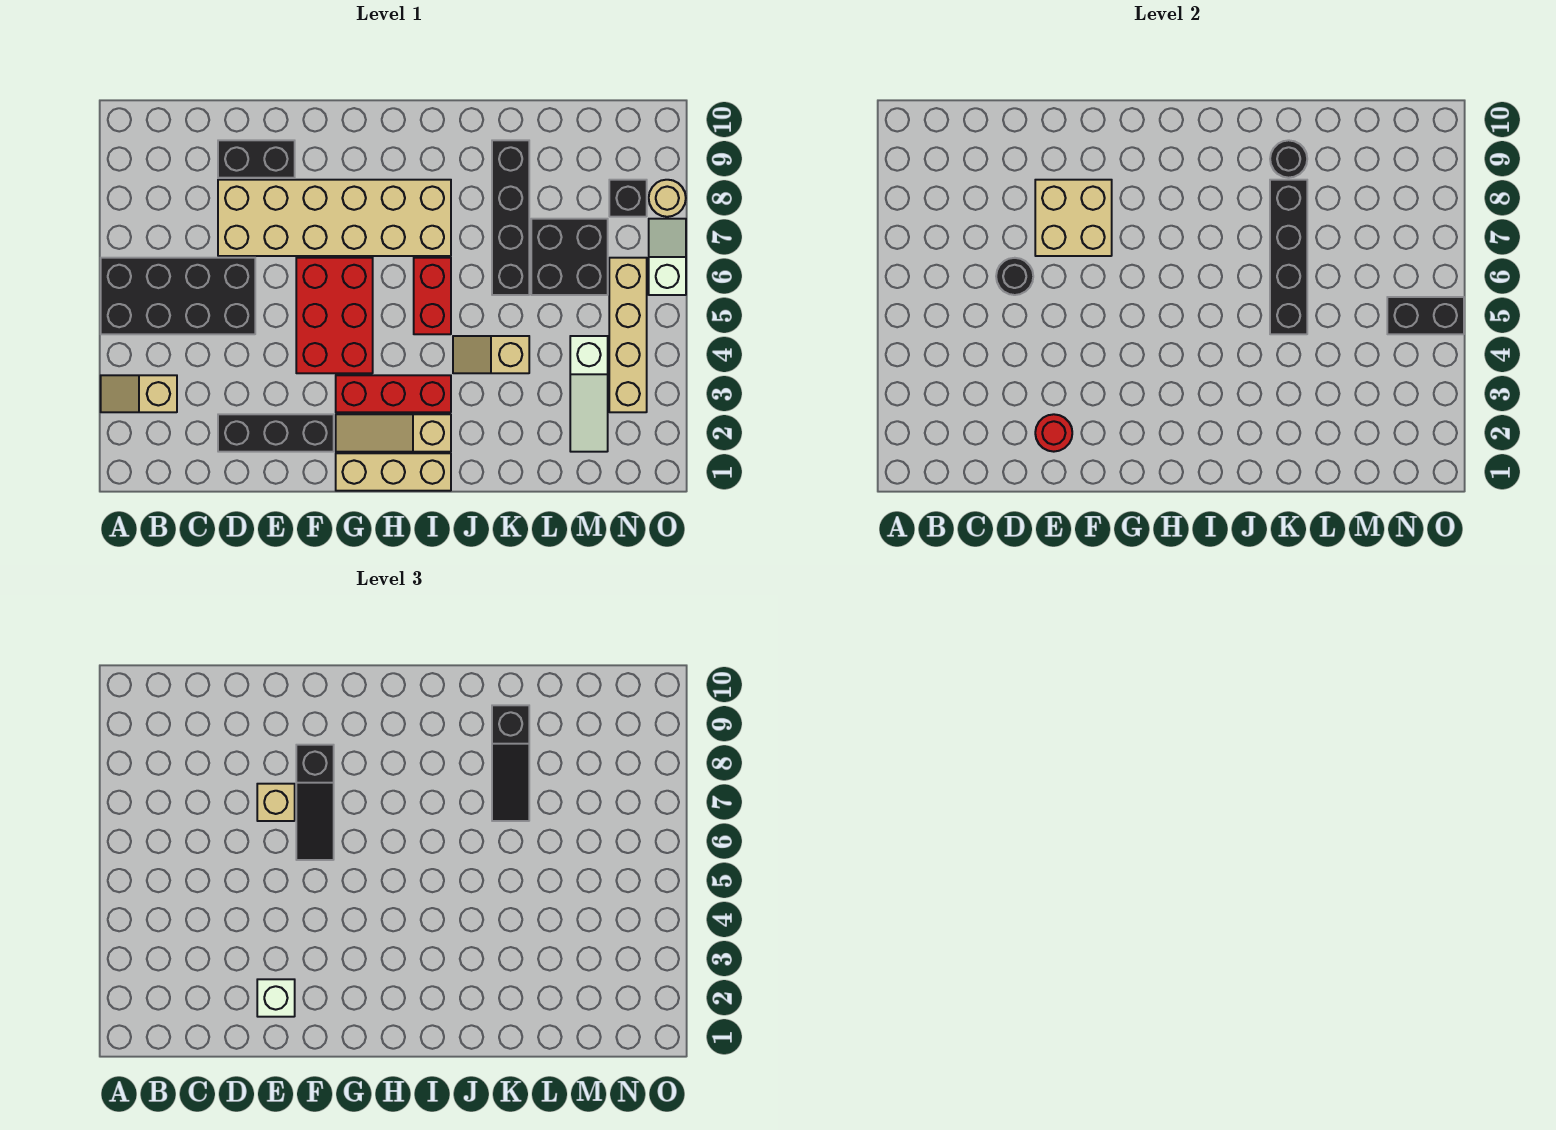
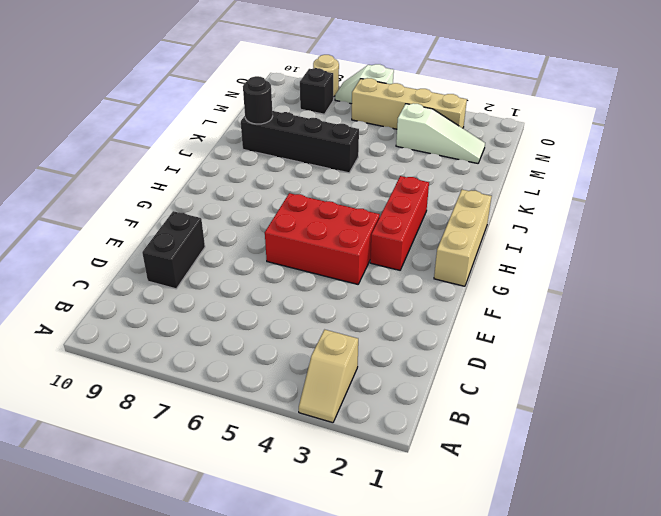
none -> black 2x4 brick [101,258,255,334]
none -> black 1x3 brick [218,414,334,452]
none -> tan 2x6 brick [218,180,451,256]

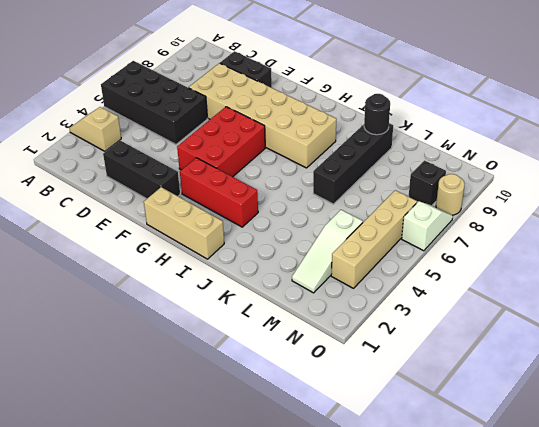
none -> tan 1x3 slope [336,414,451,452]
none -> red 1x2 brick [414,258,451,334]
none -> tan 1x2 slope [453,336,529,373]

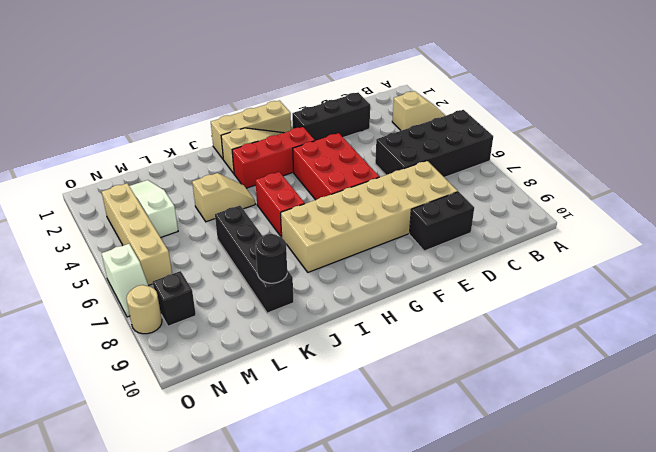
none -> black 2x2 brick [531,219,608,295]
none -> black 1x1 round brick [996,258,1033,295]
none -> red 1x1 round brick [1035,414,1072,452]

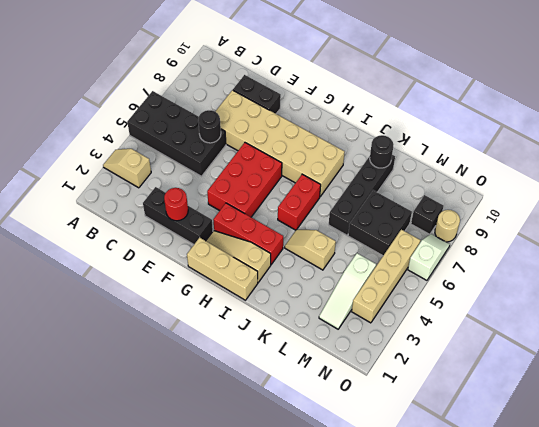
none -> tan 2x2 brick [1035,180,1112,256]
none -> black 1x4 brick [1270,180,1307,334]
none -> black 1x2 brick [1387,297,1464,334]

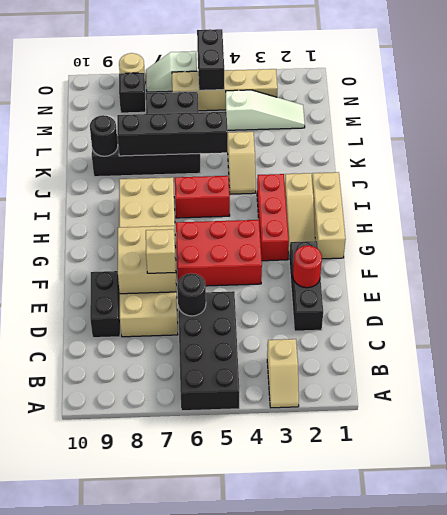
none -> white 1x1 brick [257,979,295,1017]
none -> black 1x3 slope [296,745,334,860]
none -> black 1x3 slope [492,705,529,821]

